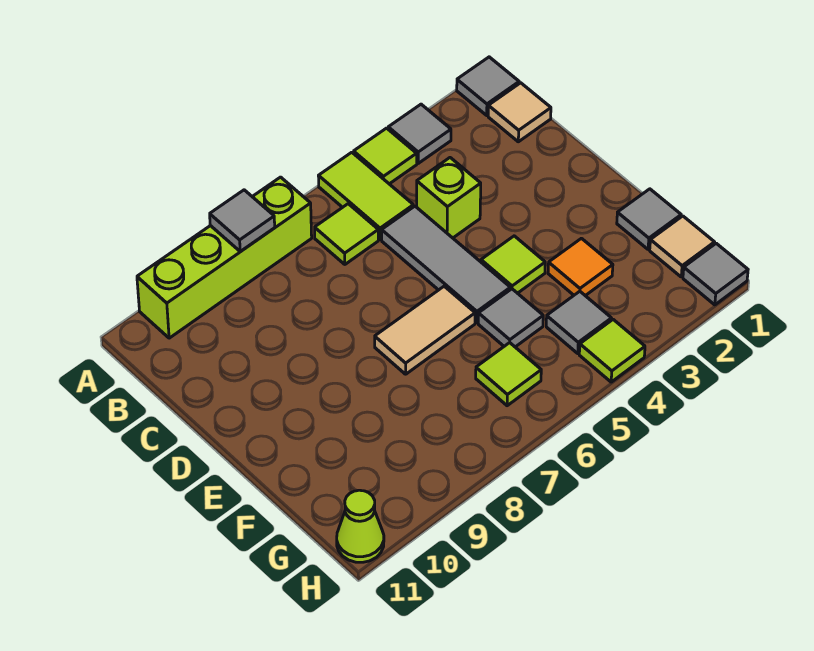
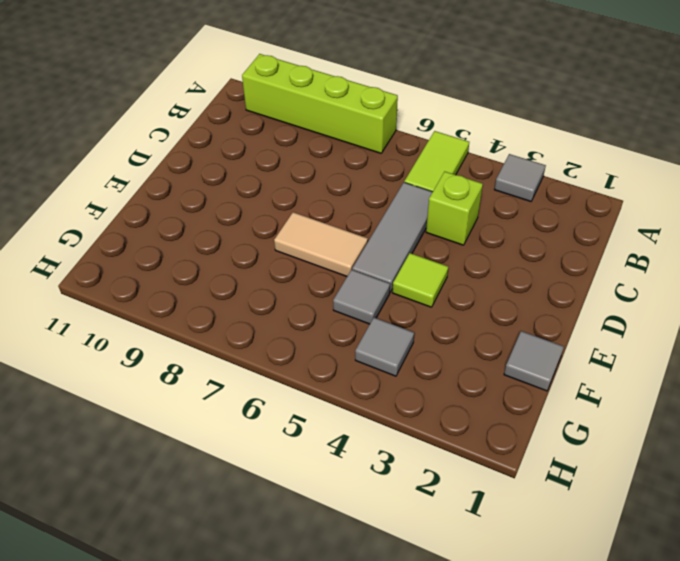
none -> grey 1x1 tile [457,57,519,115]
none -> lime 1x1 tile [354,128,417,184]
none -> tan 1x1 tile [488,83,551,142]

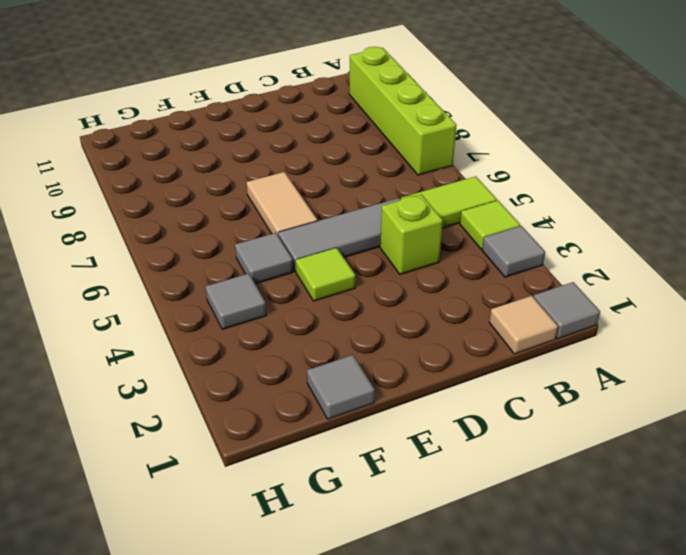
none -> lime 1x1 tile [315,204,378,264]
none -> orange 1x1 tile [548,238,613,296]
none -> tan 1x1 tile [650,216,715,277]

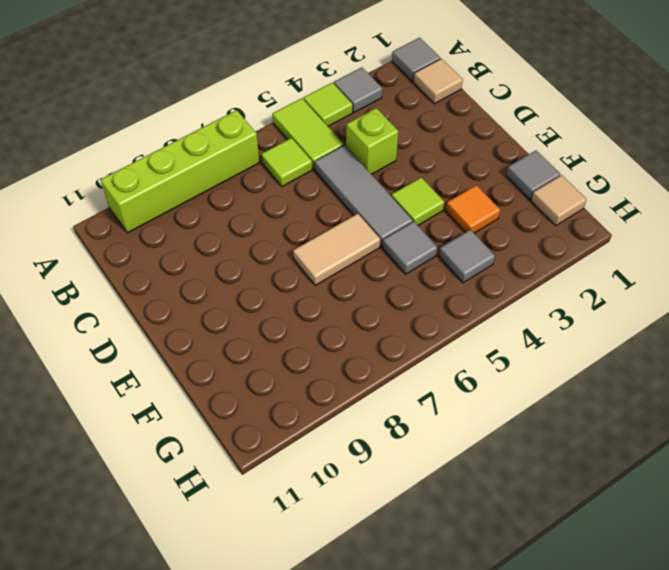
none -> lime 1x1 tile [476,343,541,406]
none -> grey 1x1 tile [683,243,748,305]
none -> lime 1x1 tile [579,320,645,382]

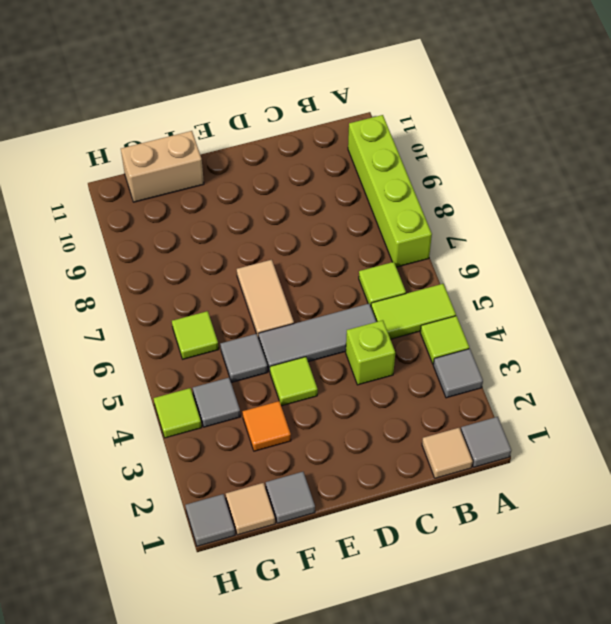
tan 1x2 brick [121,131,204,202] -> none
none -> lime 1x1 cone [337,490,384,562]
none -> grey 1x1 tile [210,190,275,252]

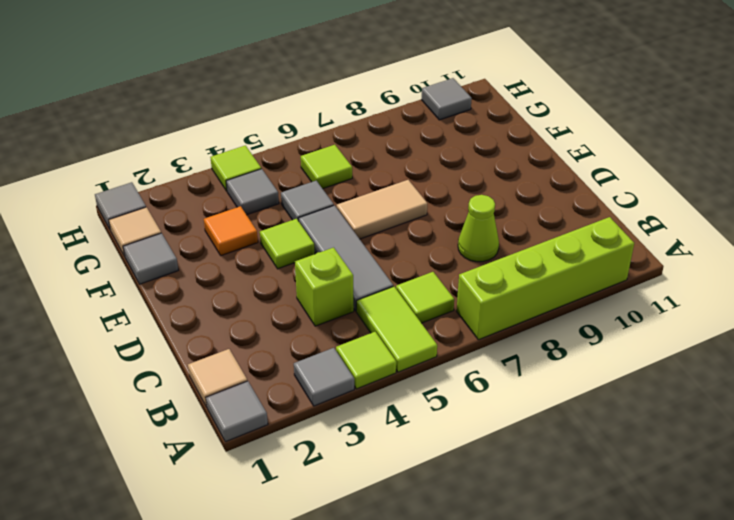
lime 1x1 cone [458,195,499,262] -> lime 1x1 cone moved to [337,490,384,562]
grey 1x1 tile [421,78,472,120] -> grey 1x1 tile moved to [210,190,275,252]

